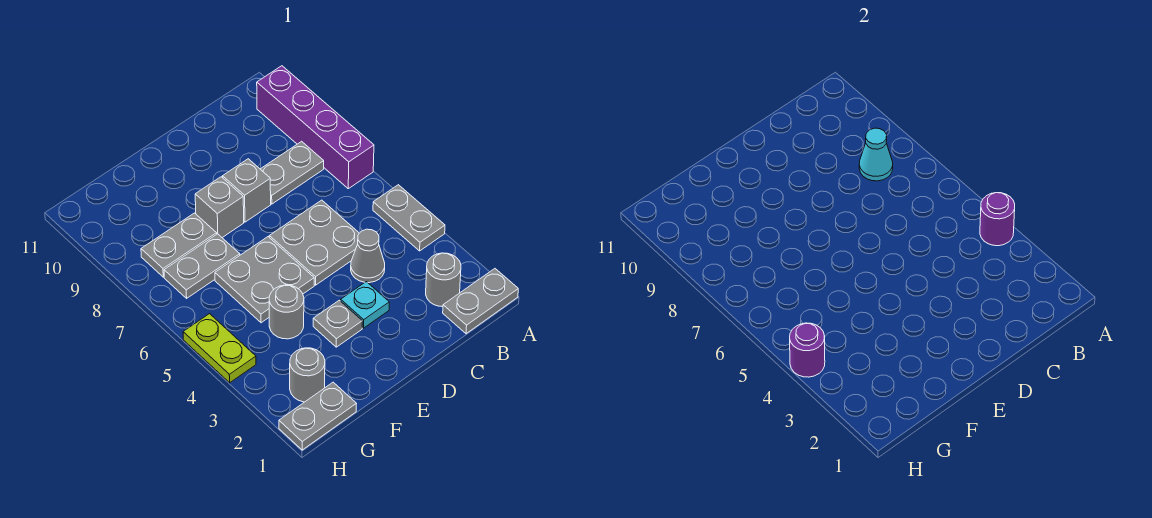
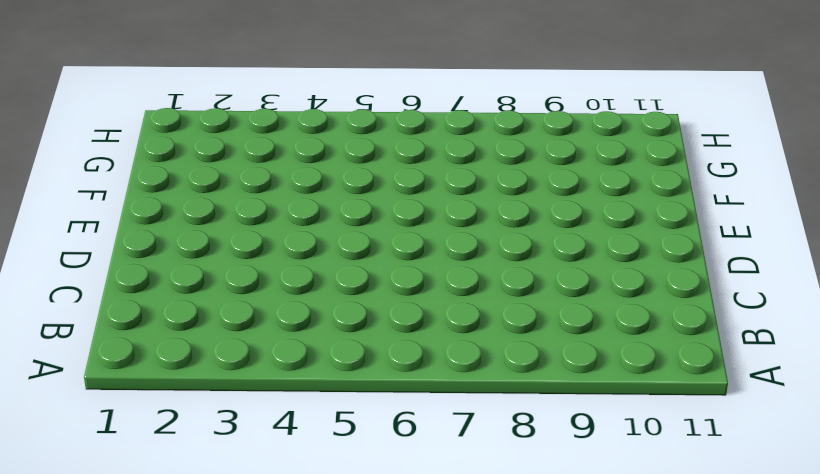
none -> grey 1x2 plate [443,269,518,334]
none -> grey 1x2 plate [373,185,445,251]
none -> purple 1x4 brick [257,66,374,189]

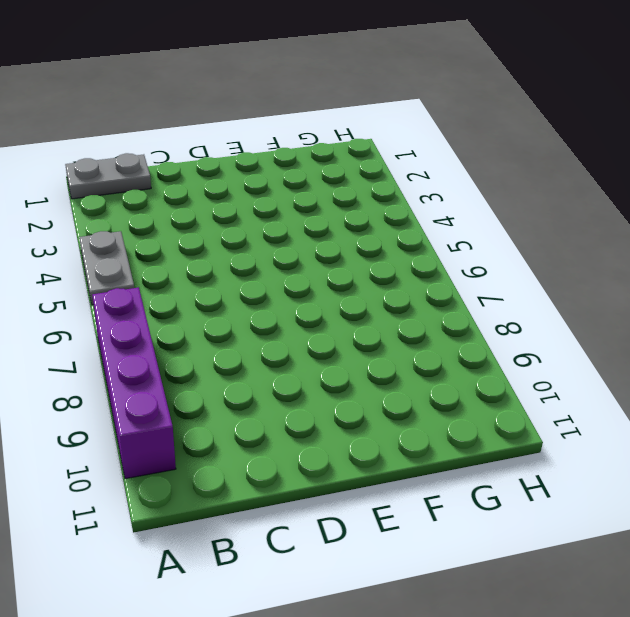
none -> grey 1x1 round brick [426,253,461,307]
none -> grey 1x2 plate [261,141,324,204]
none -> grey 1x1 cone [351,229,385,283]

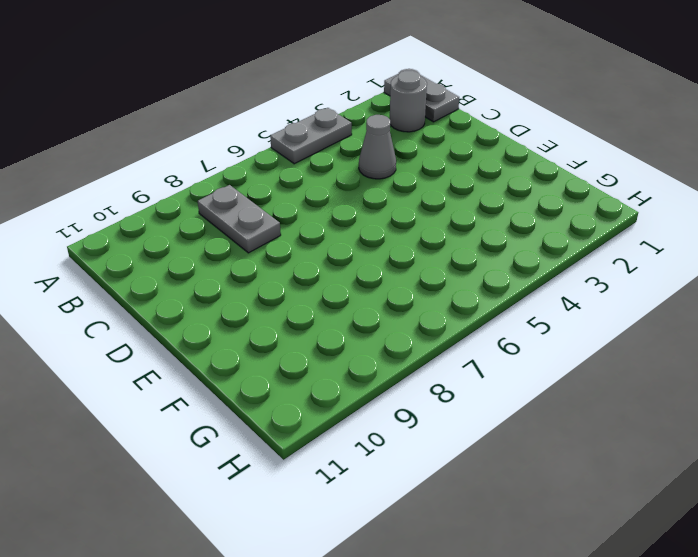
none -> purple 1x4 brick [257,66,374,189]
none -> grey 2x2 plate [269,200,359,285]
none -> cyan 1x1 plate [341,282,389,328]

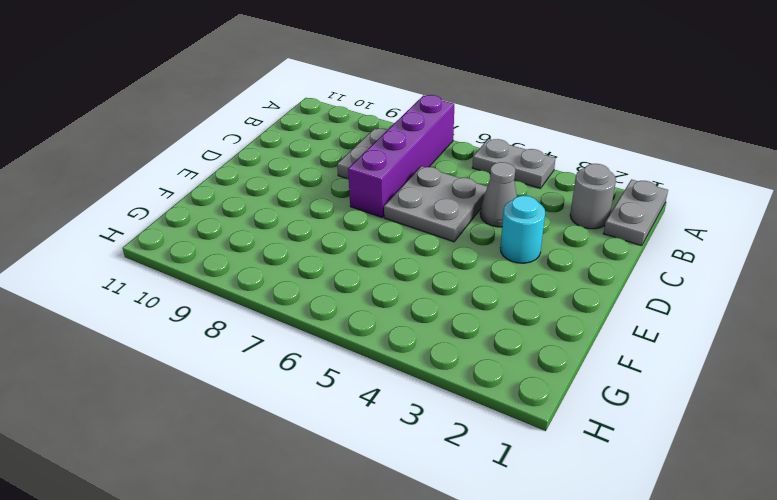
purple 1x4 brick [348,95,454,218] -> purple 1x4 brick turned to [257,66,374,189]
cyan 1x1 round brick [501,196,545,263] -> cyan 1x1 plate [341,282,389,328]
none -> grey 1x1 brick [223,159,271,222]
none -> grey 1x1 plate [313,300,362,347]
none -> grey 2x2 plate [215,237,314,323]

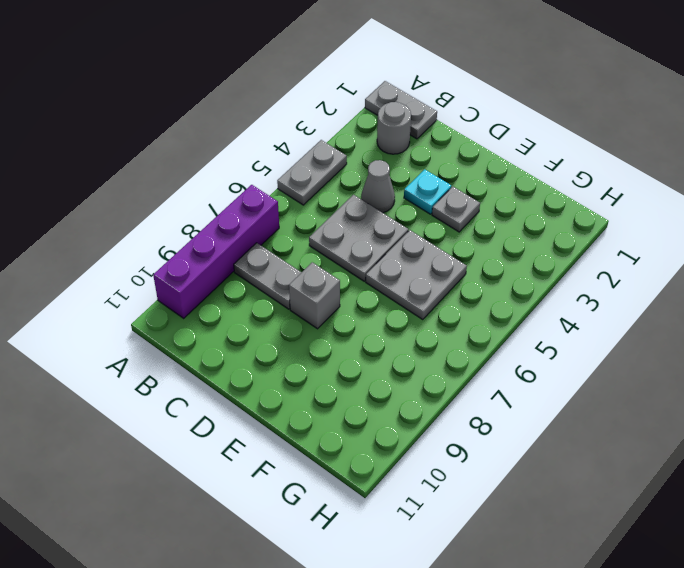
none -> grey 1x1 brick [195,177,244,238]
none -> grey 1x1 round brick [269,285,304,339]
none -> grey 1x2 plate [164,234,240,298]

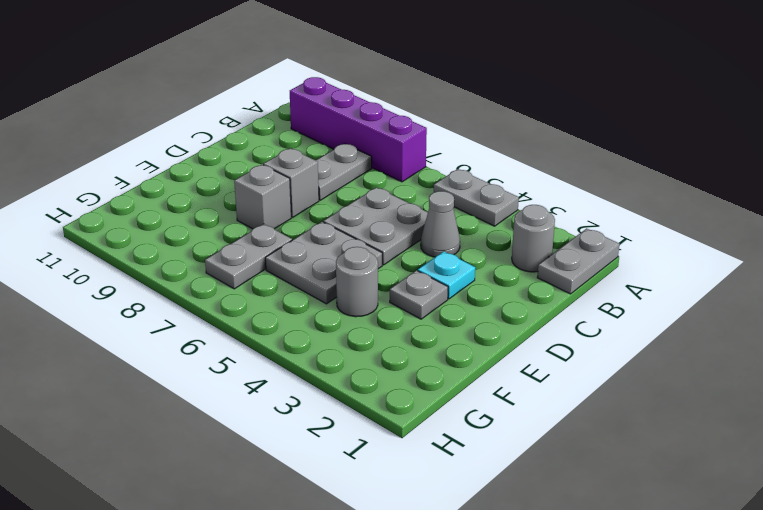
none -> grey 1x2 plate [141,213,217,277]
none -> grey 1x2 plate [279,382,356,450]
none -> grey 1x1 round brick [290,348,325,402]

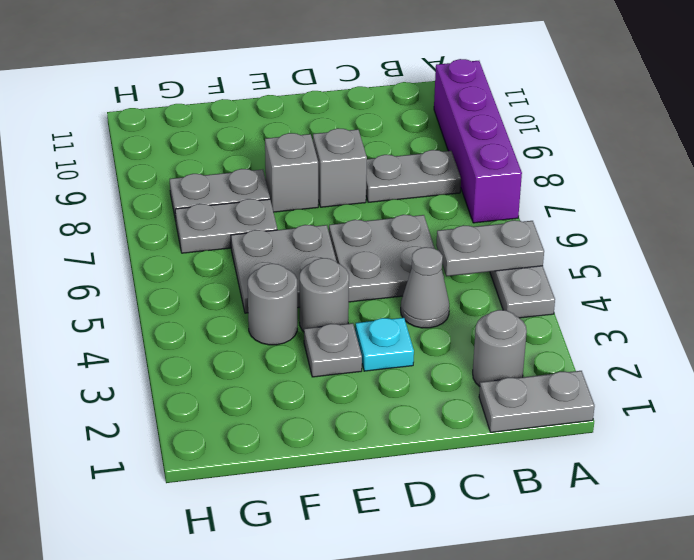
grey 1x2 plate [436,220,544,276] -> grey 1x2 plate moved to [279,382,356,450]
grey 1x1 round brick [300,258,349,332] -> grey 1x1 round brick moved to [290,348,325,402]
none -> lime 1x2 plate [183,314,256,383]
none -> purple 1x1 round brick [980,193,1015,246]
none -> cyan 1x1 cone [859,128,893,181]

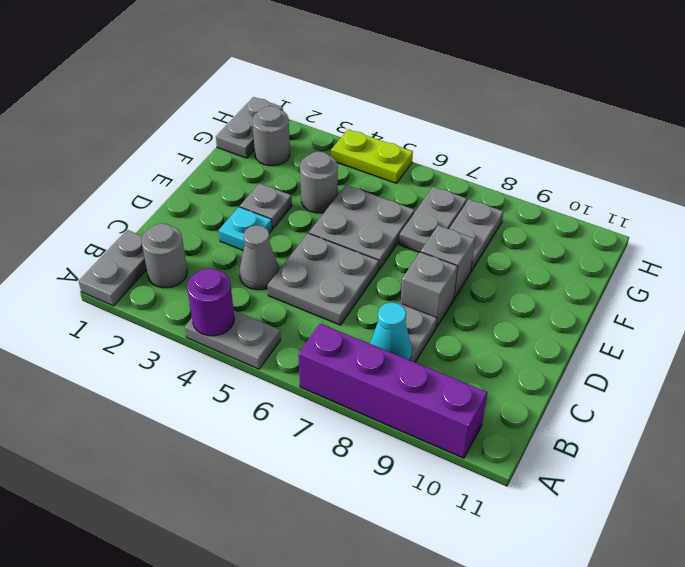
none -> purple 1x1 round brick [790,323,825,377]

